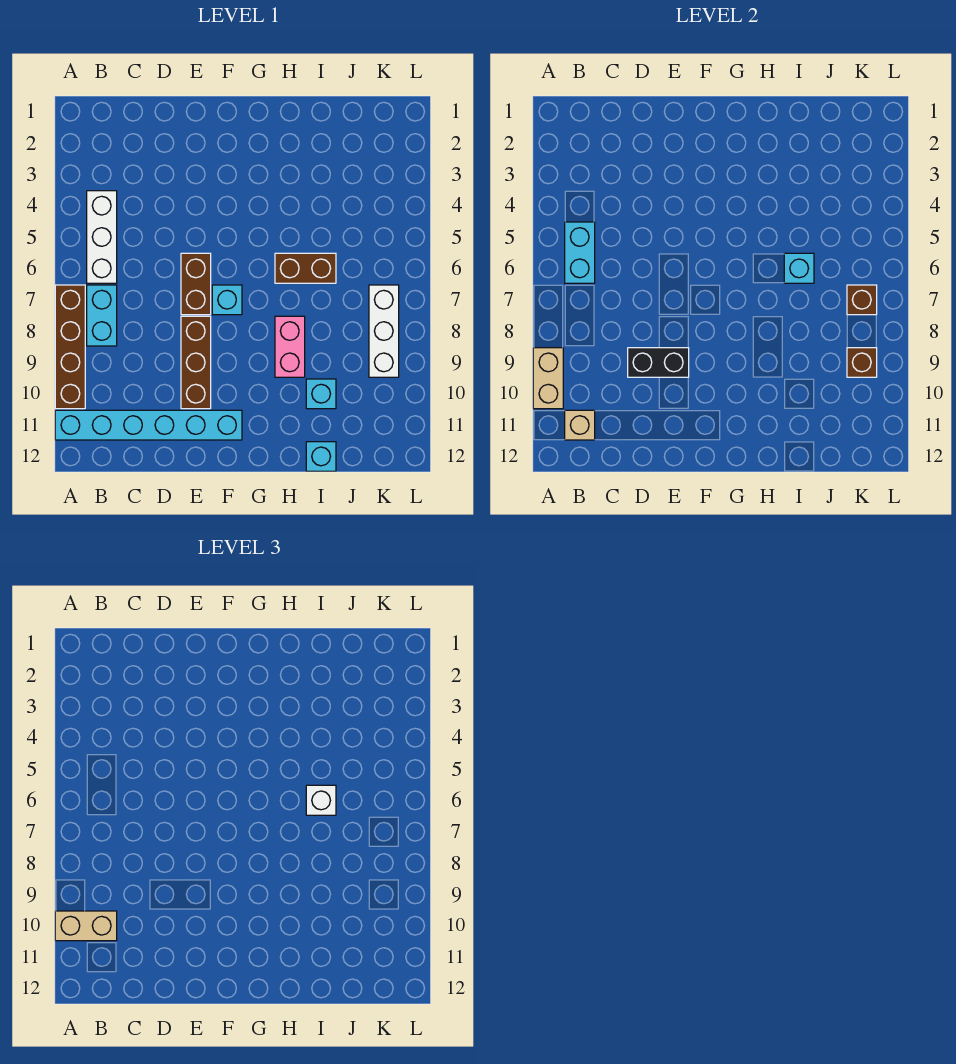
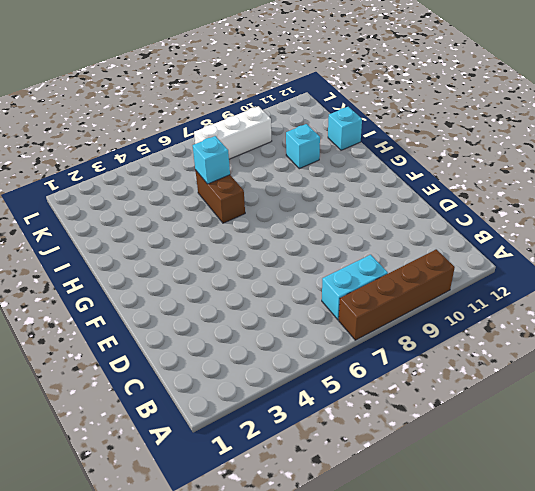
none -> cyan 1x6 brick [55,410,242,440]
none -> white 1x3 brick [87,191,117,283]
none -> brown 1x2 brick [181,253,211,315]

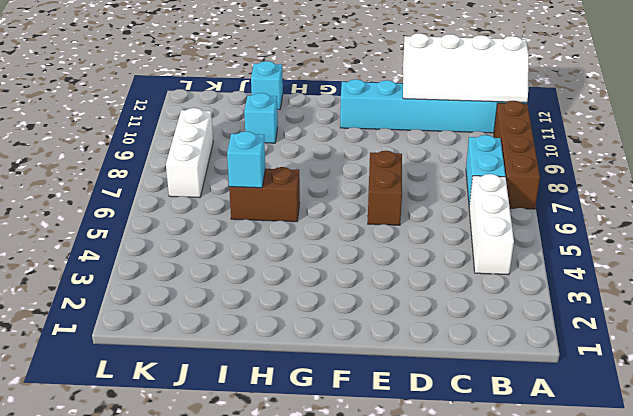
white 2x4 slope [403,33,529,103] -> tan 1x1 brick [565,410,595,440]
none -> brown 1x3 brick [181,316,211,409]
none -> cyan 1x1 brick [212,285,242,315]
none -> pink 1x2 brick [275,316,305,377]

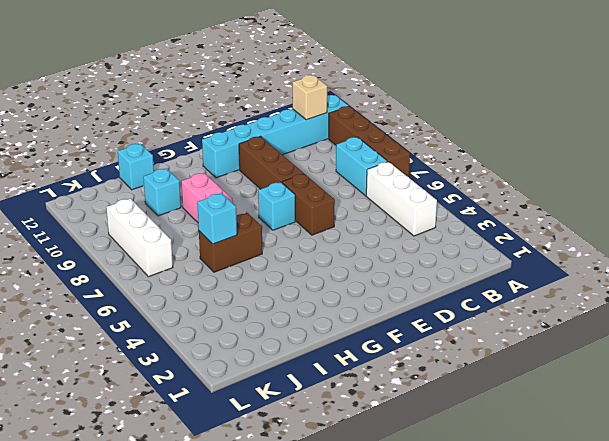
none -> tan 1x2 brick [533,348,563,409]
none -> cyan 1x2 brick [565,222,595,283]
none -> black 1x2 brick [628,348,689,377]

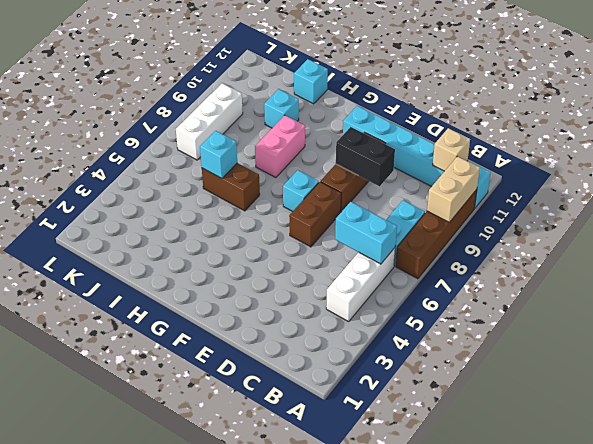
cyan 1x2 brick [335,202,397,264] -> cyan 1x2 brick turned to [565,222,595,283]
none -> brown 1x1 brick [847,285,877,315]
none -> brown 1x1 brick [847,348,877,377]
none -> tan 1x2 brick [55,911,117,941]

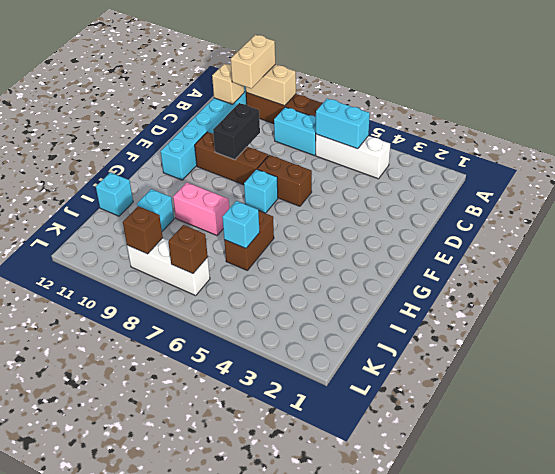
none -> white 1x1 brick [306,785,336,815]

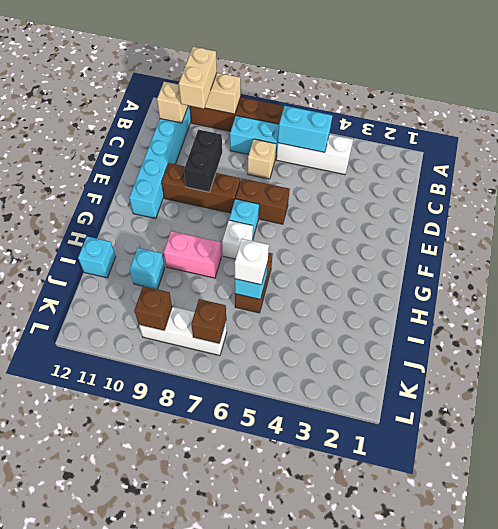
tan 1x1 brick [248,139,276,179] -> none
white 1x1 brick [222,220,253,259] -> none

